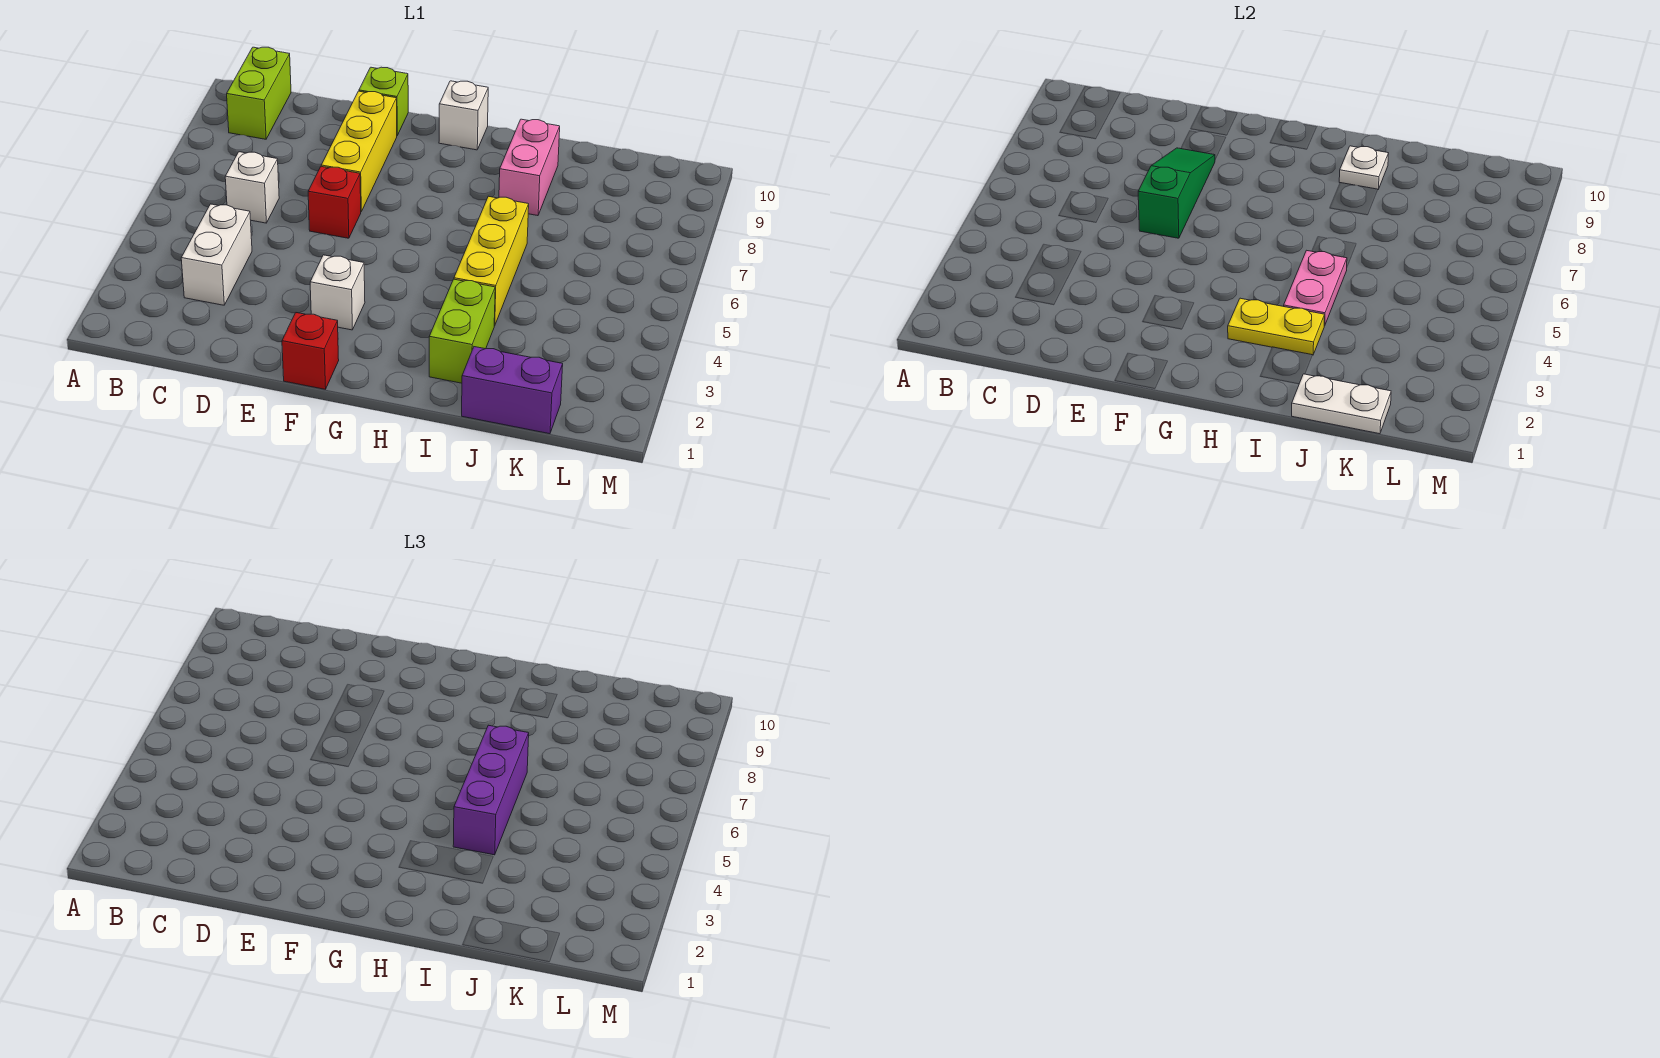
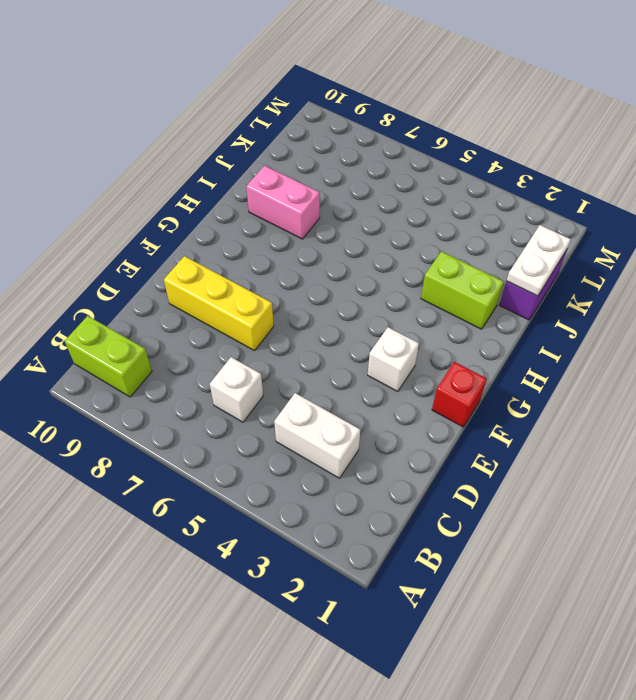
none -> red 1x1 brick [308,166,361,238]
none -> lime 1x1 brick [359,67,408,135]
none -> white 1x1 brick [439,81,488,150]

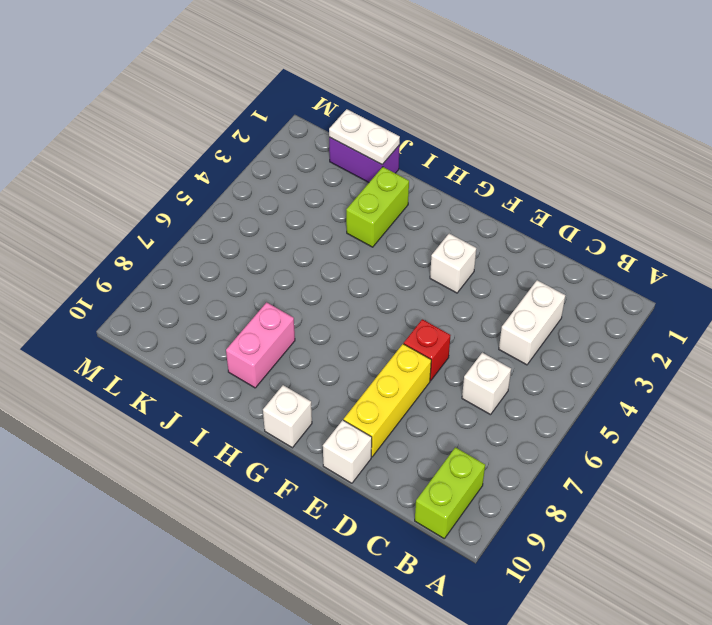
white 1x1 brick [323,420,372,483] -> lime 1x1 brick [359,67,408,135]
none -> red 1x1 brick [282,313,339,389]
none -> yellow 1x3 brick [454,196,529,326]
none -> green 1x3 slope [1138,148,1215,238]

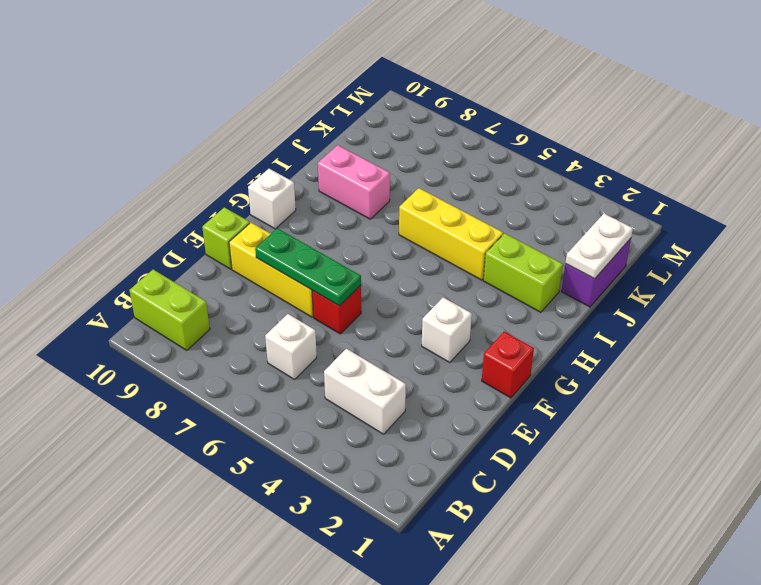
green 1x3 plate [255,228,361,306] -> green 1x3 slope [1138,148,1215,238]
none -> yellow 1x2 plate [1228,298,1325,355]
none -> pink 1x2 plate [1284,250,1347,326]
none -> white 1x1 plate [1339,146,1389,189]

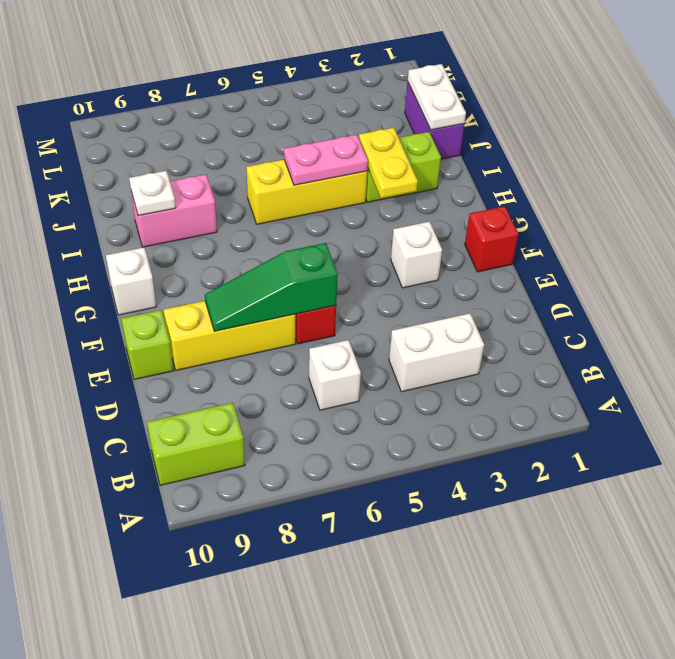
none -> purple 1x3 brick [453,725,529,855]

